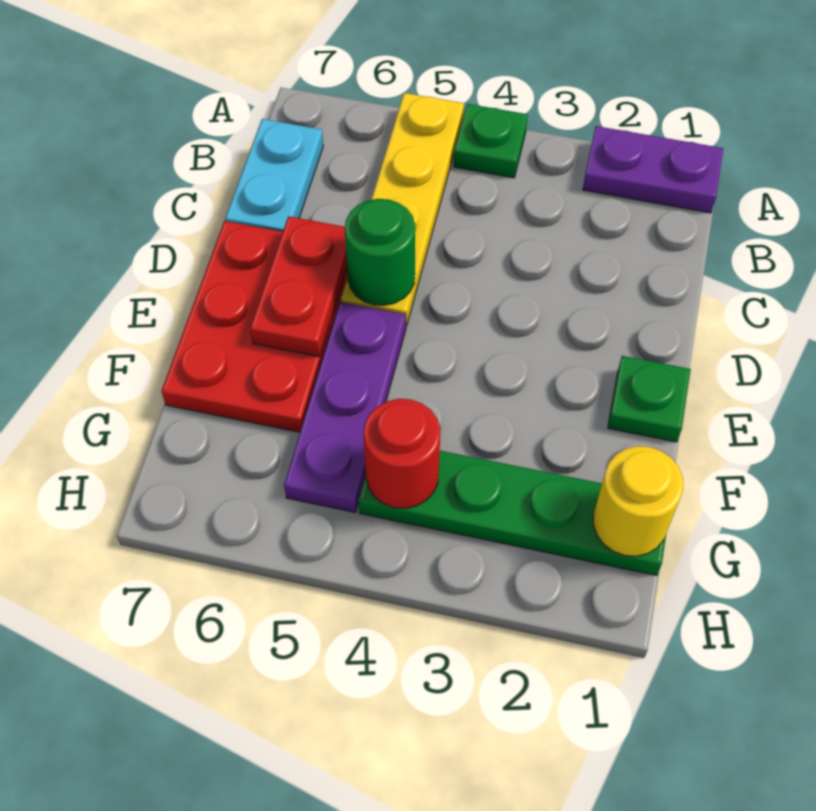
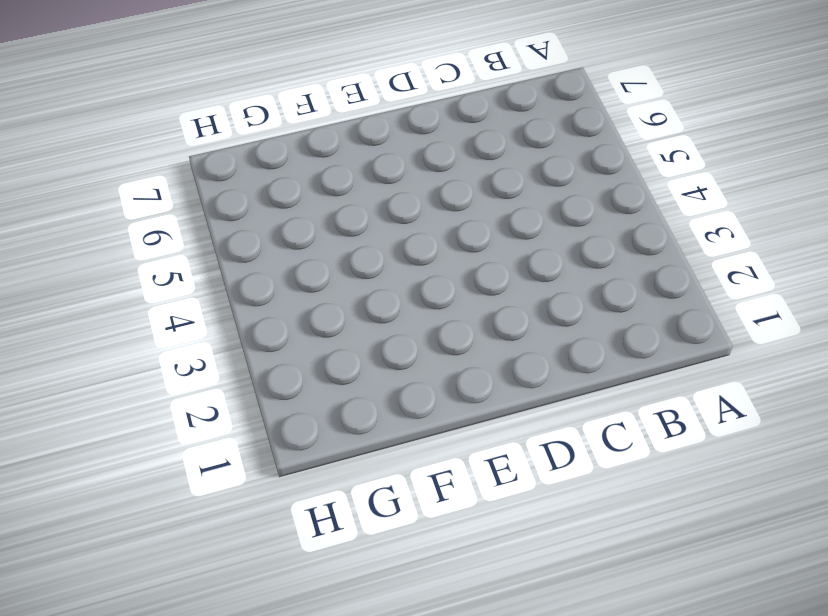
none -> purple 1x2 plate [583,126,723,213]
none -> green 1x1 plate [454,104,528,178]
none -> yellow 1x4 plate [341,93,464,326]

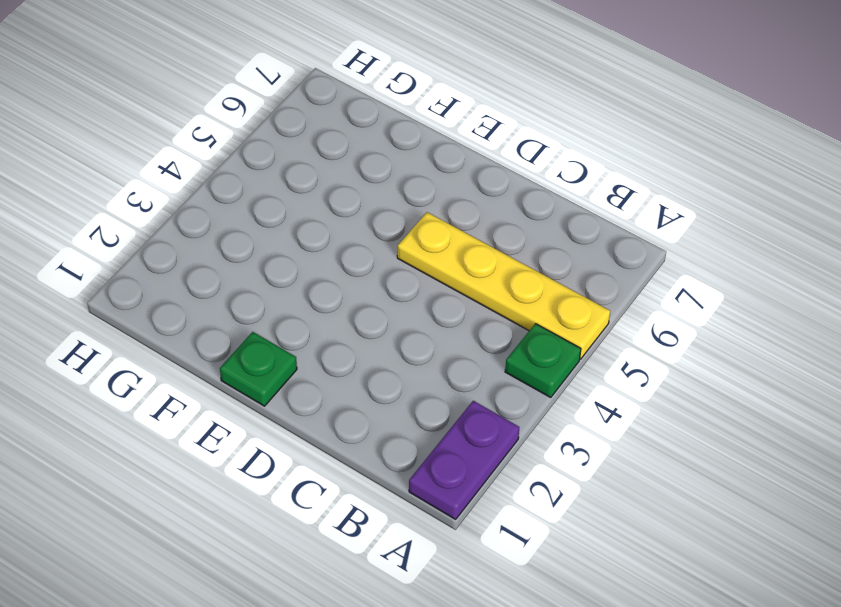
none -> cyan 1x2 plate [225,119,323,232]
none -> red 2x3 plate [161,221,348,432]
none -> purple 1x3 plate [284,302,406,513]

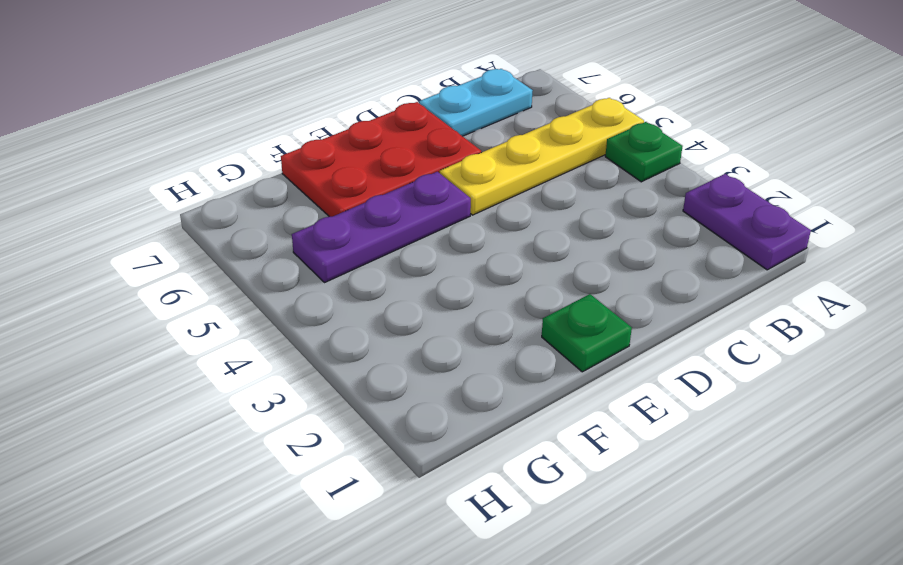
none -> green 1x4 plate [358,451,666,576]
none -> green 1x1 round brick [345,199,415,305]
none -> red 1x2 plate [250,216,347,357]

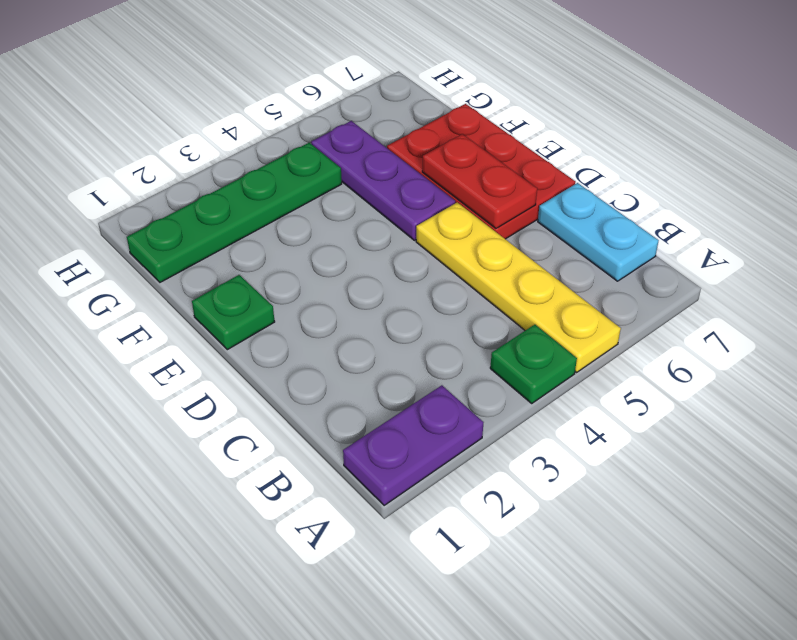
none -> green 1x1 round brick [345,199,415,305]
none -> yellow 1x1 round brick [593,446,683,556]
none -> red 1x1 round brick [364,399,441,508]

